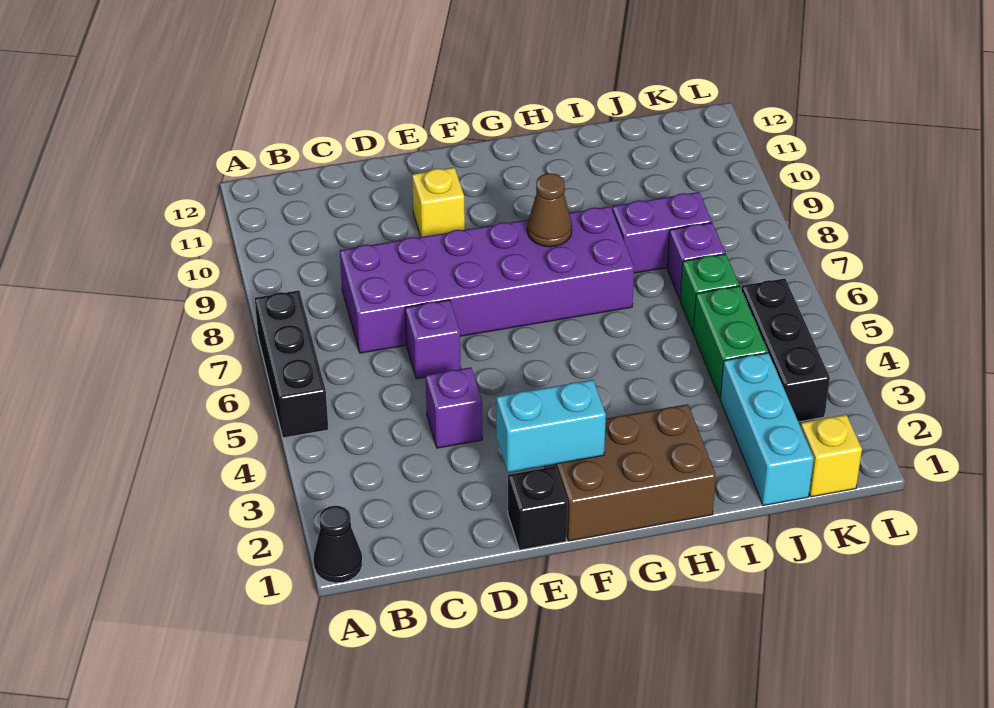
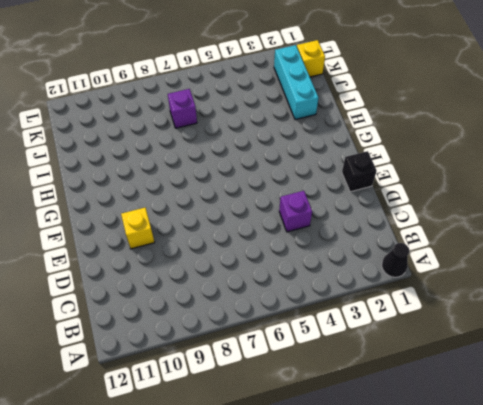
cyan 1x3 brick [274,45,319,120] -> cyan 1x3 brick turned to [720,353,814,506]
none -> black 1x3 brick [255,290,328,438]
none -> purple 2x6 brick [340,206,634,353]
none -> purple 1x1 brick [405,300,461,379]

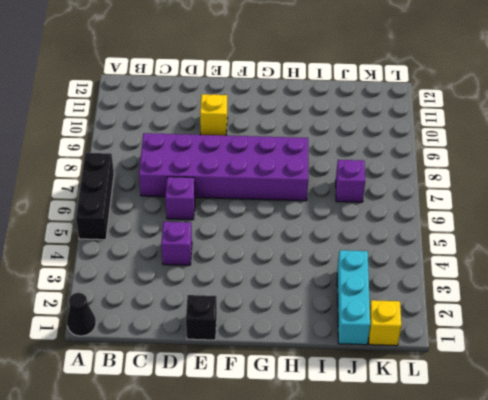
none -> brown 2x3 brick [545,404,716,541]
none -> purple 1x2 brick [612,192,712,273]
none -> green 1x2 brick [693,286,768,398]

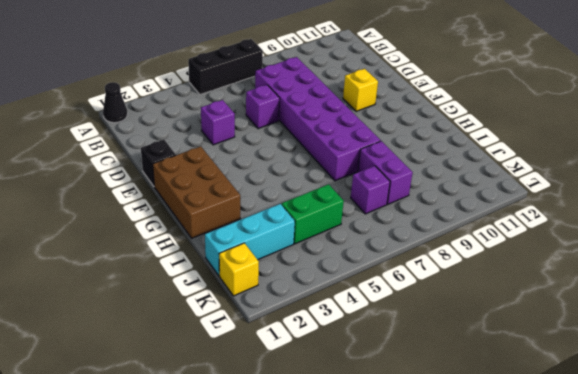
none -> green 1x1 brick [680,254,739,331]
none -> black 1x3 brick [742,279,830,422]
none -> cyan 1x2 brick [496,380,606,472]

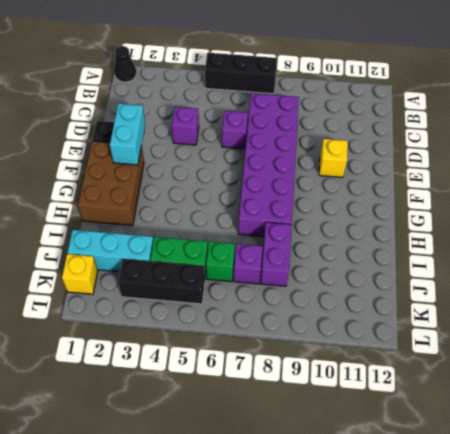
none -> brown 1x1 cone [527,173,572,247]

